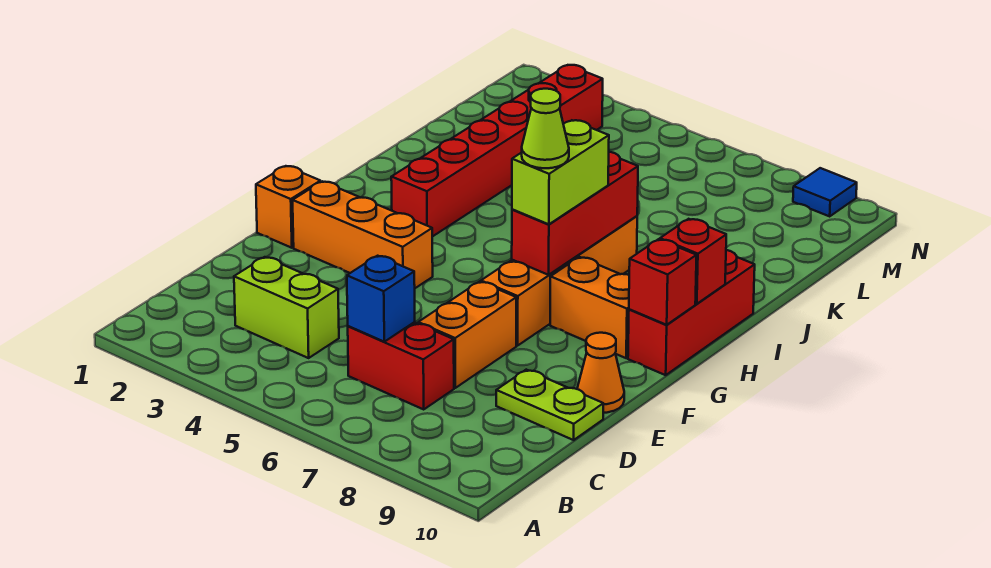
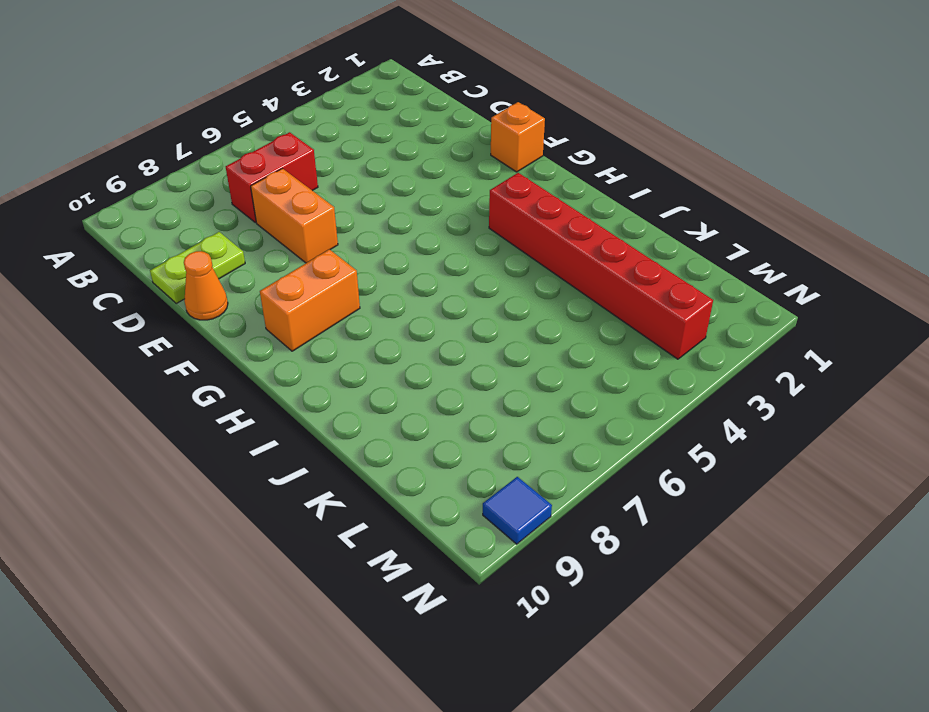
none -> lime 1x2 brick [234,257,339,358]
none -> orange 1x3 brick [293,181,433,288]
none -> orange 1x4 brick [481,216,637,346]

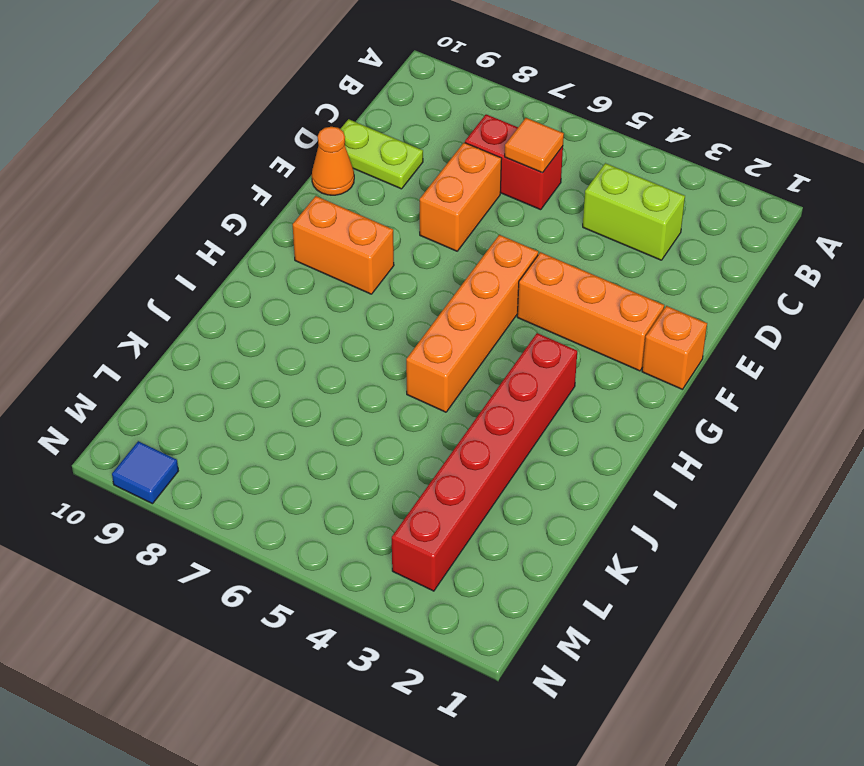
orange 1x1 tile [505,118,564,173] -> blue 1x1 brick [347,256,415,342]
orange 1x4 brick [406,235,538,412] -> orange 1x4 brick moved to [481,216,637,346]
none -> red 1x3 brick [628,250,755,375]
none -> red 1x3 brick [512,152,638,275]
none -> red 1x1 brick [629,239,697,325]

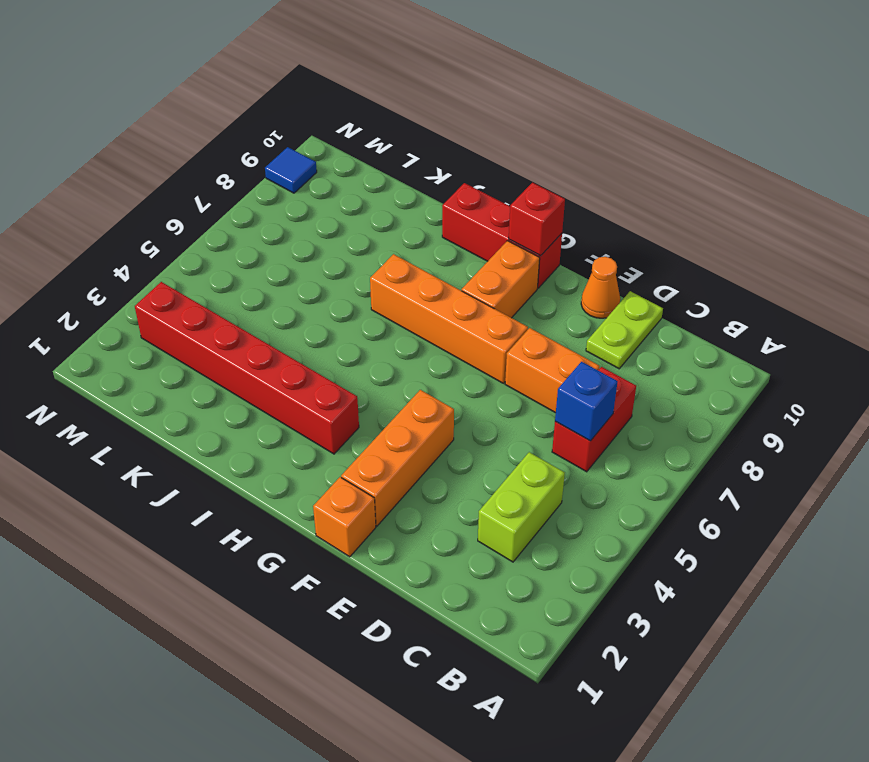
none -> red 1x3 brick [512,152,638,275]
none -> red 1x1 brick [660,219,726,304]
none -> lime 1x2 brick [512,120,609,224]

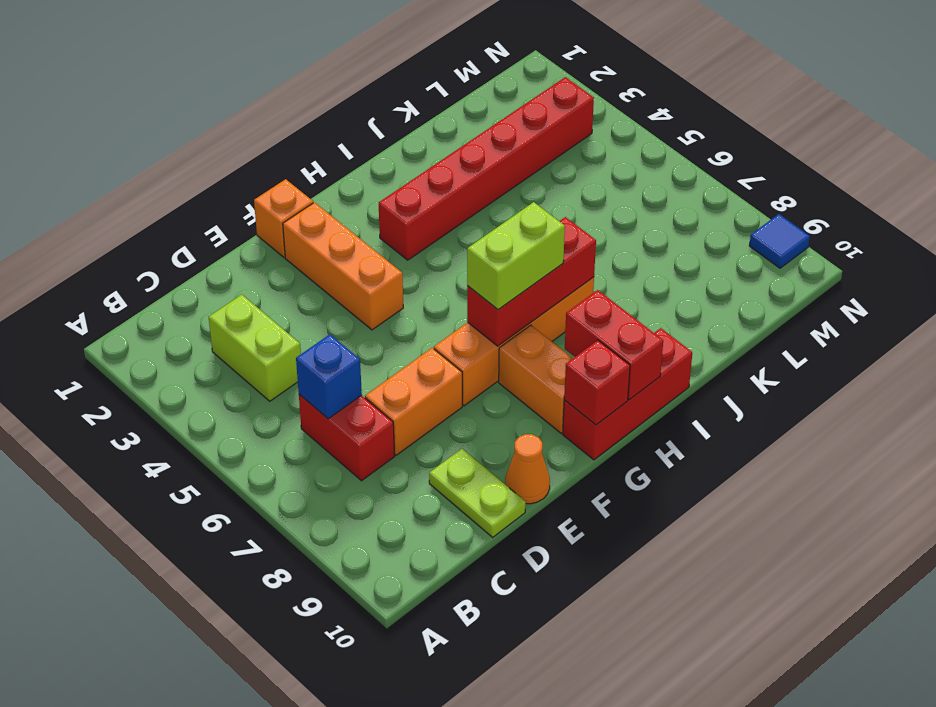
red 1x2 brick [565,290,663,400] -> red 1x1 brick [660,219,726,304]
none -> lime 1x1 cone [522,89,569,168]

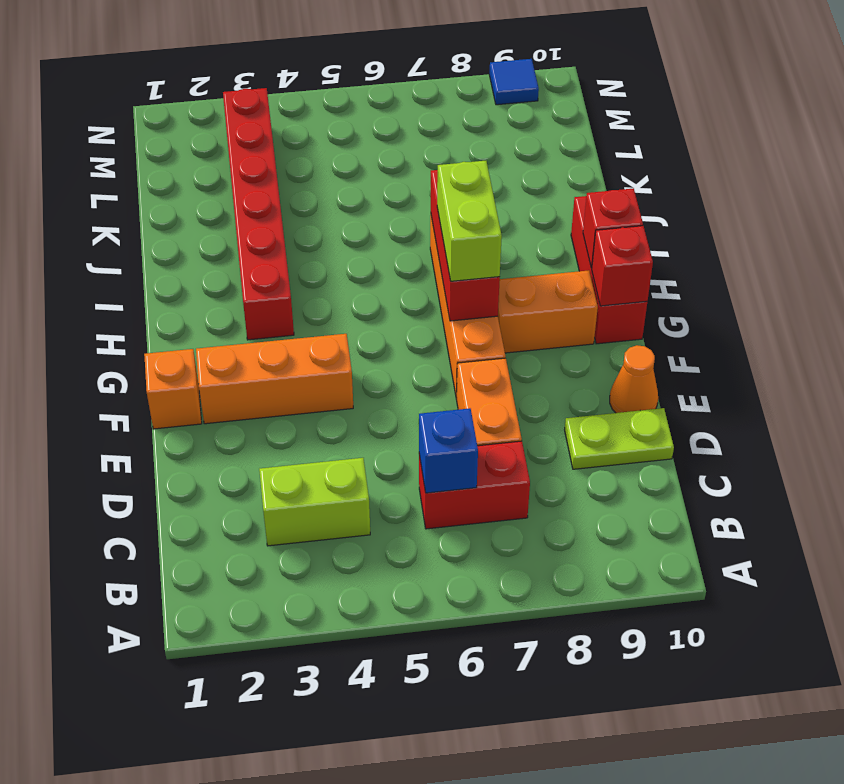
none -> lime 1x1 cone [522,89,569,168]

